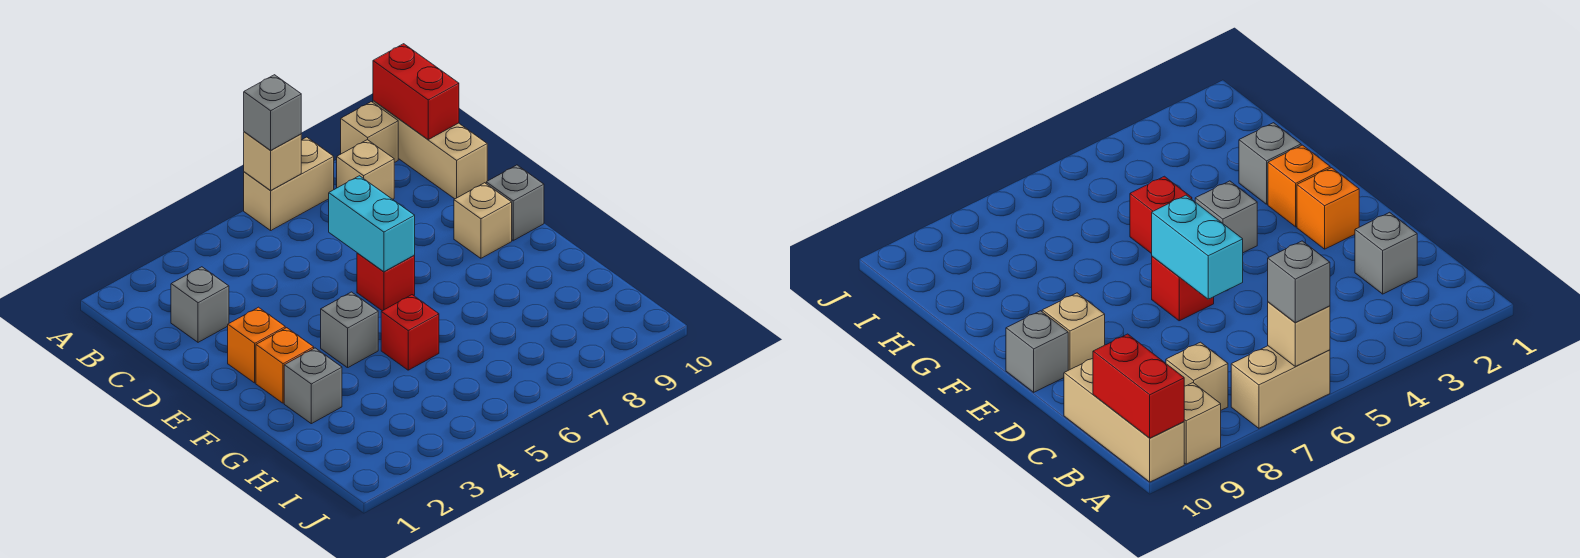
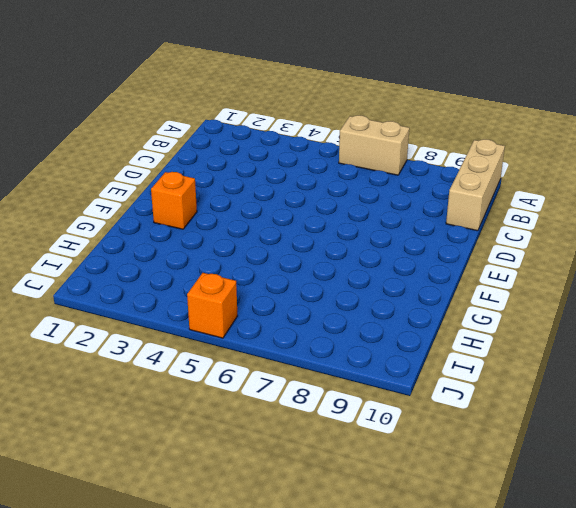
orange 1x1 brick [187,273,237,338] -> orange 1x1 brick moved to [228,307,285,383]
none -> tan 1x1 brick [341,102,398,163]
none -> tan 1x1 brick [337,140,394,199]
none -> grey 1x1 brick [171,267,229,342]

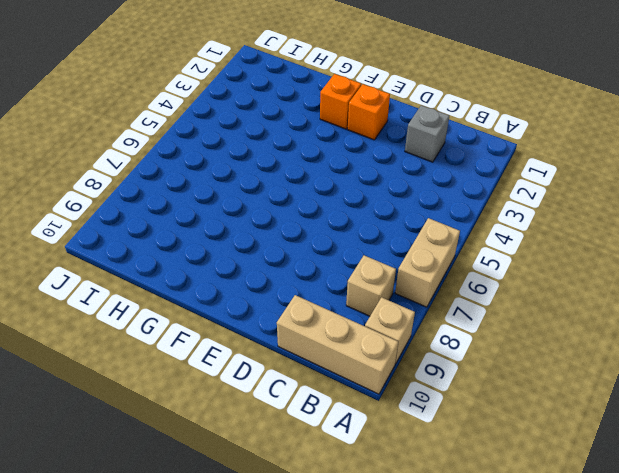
none -> red 1x1 brick [357,253,415,311]
none -> tan 1x1 brick [454,183,512,258]
none -> grey 1x1 brick [486,165,544,241]

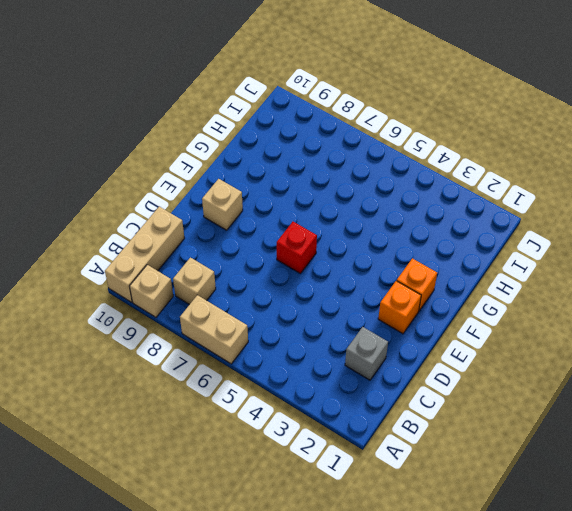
none -> grey 1x1 brick [486,165,544,241]
none -> grey 1x1 brick [321,292,378,368]
none -> grey 1x1 brick [284,348,342,424]

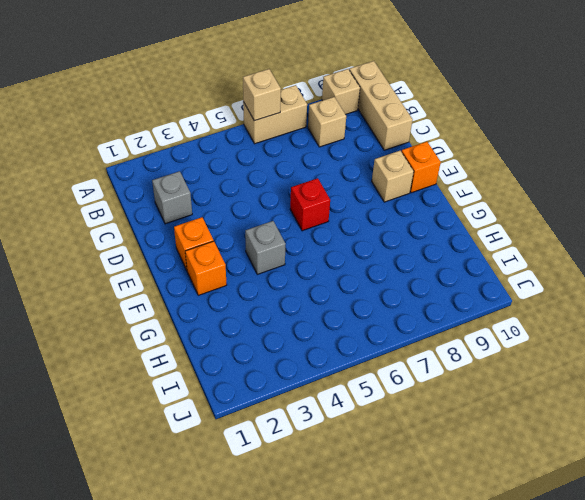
orange 1x1 brick [401,142,441,193] -> grey 1x1 brick [486,165,544,241]
none -> grey 1x1 brick [284,348,342,424]
none -> red 1x1 brick [381,295,439,370]
none -> red 1x2 brick [373,44,459,140]

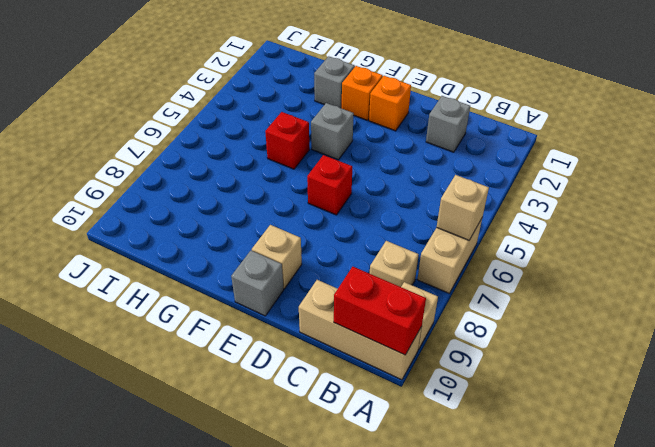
none -> cyan 1x2 brick [329,176,415,272]
none -> grey 1x1 brick [244,75,301,150]

